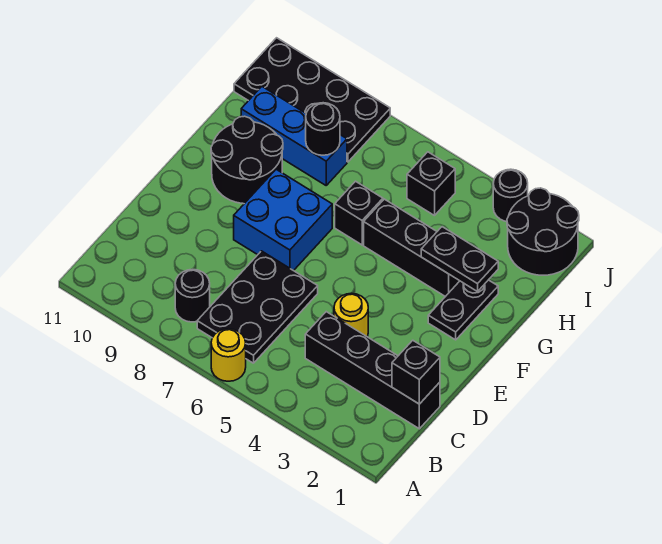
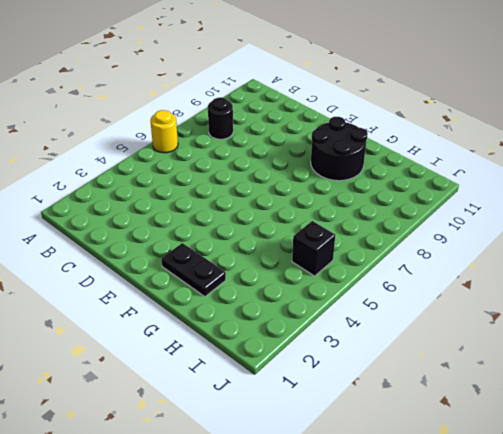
none -> black 2x3 plate [197,251,318,363]
none -> black 1x4 brick [305,312,440,429]
none -> yellow 1x1 round brick [334,293,368,337]

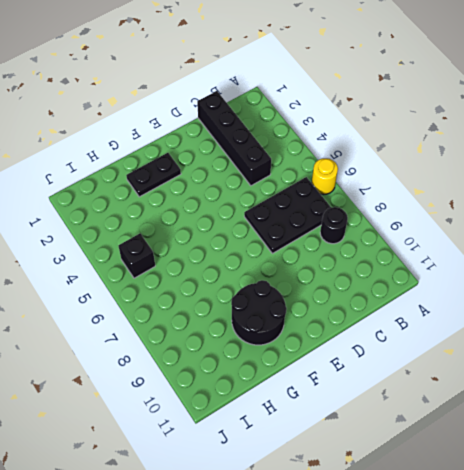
none -> yellow 1x1 round brick [334,293,368,337]
none -> blue 2x2 brick [234,169,332,271]
none -> black 1x3 brick [364,199,459,297]

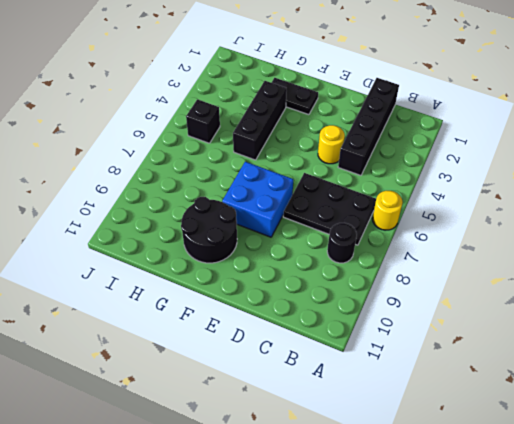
none -> black 1x1 brick [335,181,383,245]
none -> blue 1x3 brick [241,87,347,185]
none -> black 2x2 round brick [507,188,579,275]

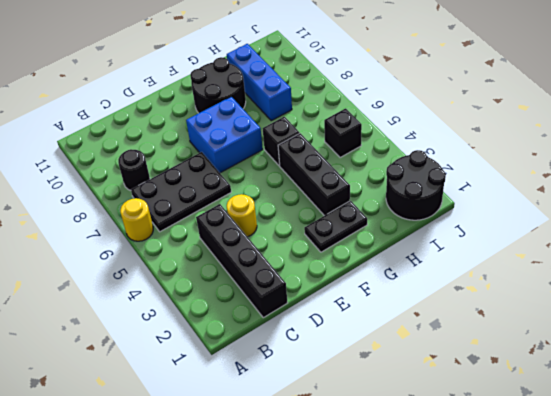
none -> black 2x4 plate [234,38,390,162]
none -> black 1x1 round brick [493,169,528,222]
none -> black 1x1 brick [392,340,440,404]

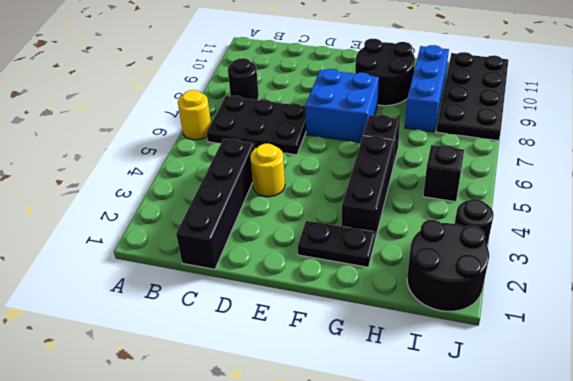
none -> black 1x1 brick [392,340,440,404]
none -> black 1x2 plate [421,227,498,292]
none -> black 1x1 round brick [306,103,340,155]

